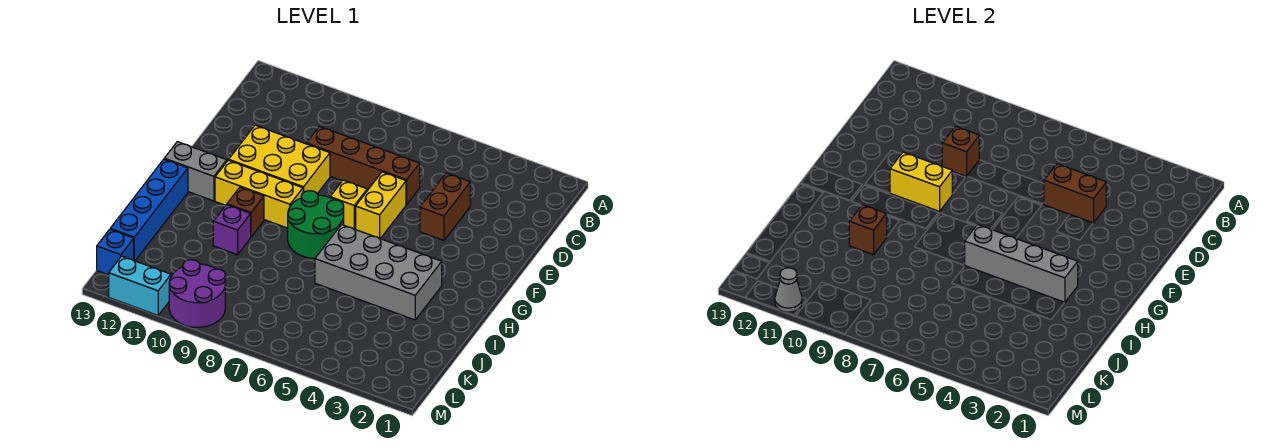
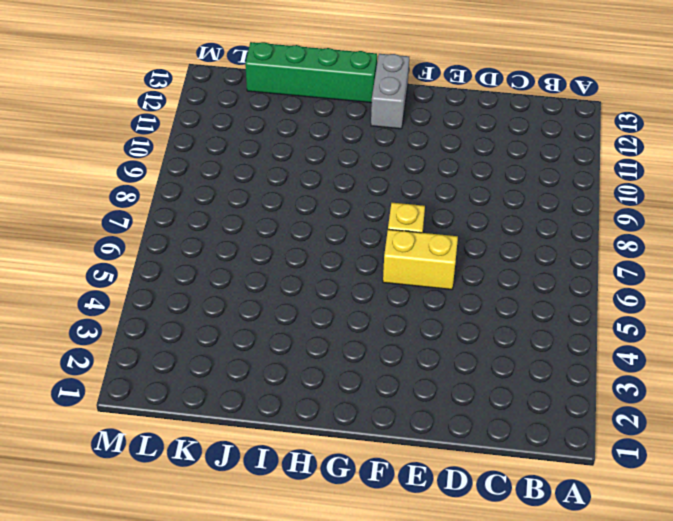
green 1x4 brick [245,42,377,103] -> blue 1x4 brick [110,159,188,261]
none -> brown 1x2 brick [420,173,470,241]
none -> brown 1x4 brick [306,126,420,204]
none -> yellow 2x3 brick [229,125,330,193]

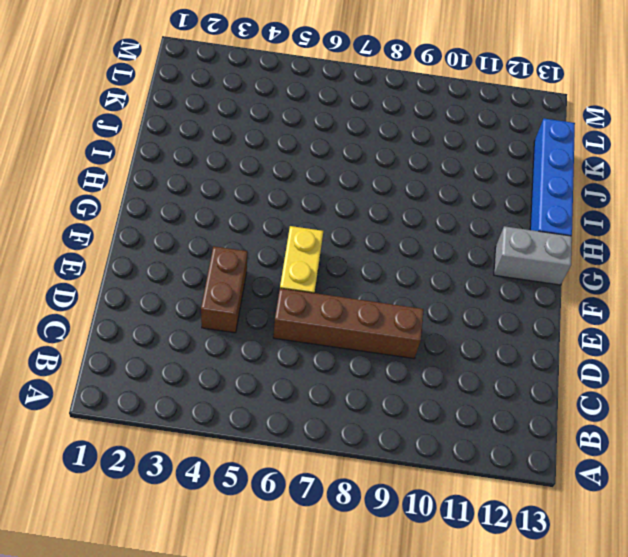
none -> yellow 2x3 brick [229,125,330,193]
none -> yellow 1x1 brick [330,180,367,229]
none -> green 2x2 round brick [288,191,344,258]

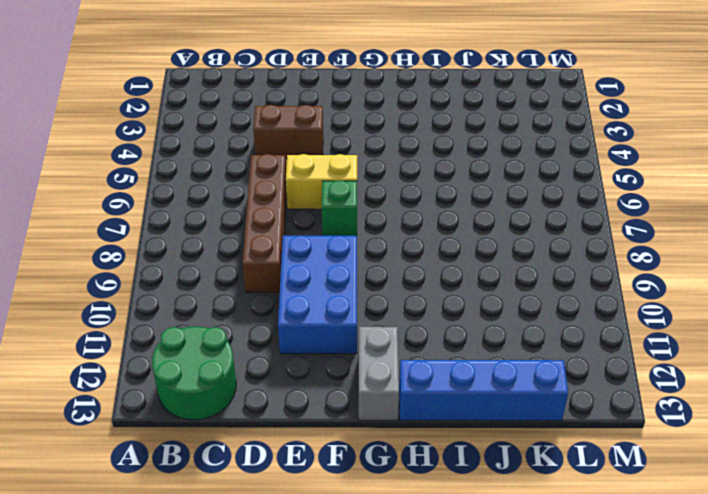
green 2x2 round brick [152,326,236,420] -> green 2x2 round brick moved to [288,191,344,258]
blue 2x3 brick [278,235,357,354] -> yellow 2x3 brick [229,125,330,193]
green 1x1 brick [322,180,357,236] -> yellow 1x1 brick [330,180,367,229]
none -> yellow 1x3 brick [215,160,303,228]
none -> grey 2x4 brick [315,225,442,320]
none -> brown 1x1 brick [227,187,264,237]

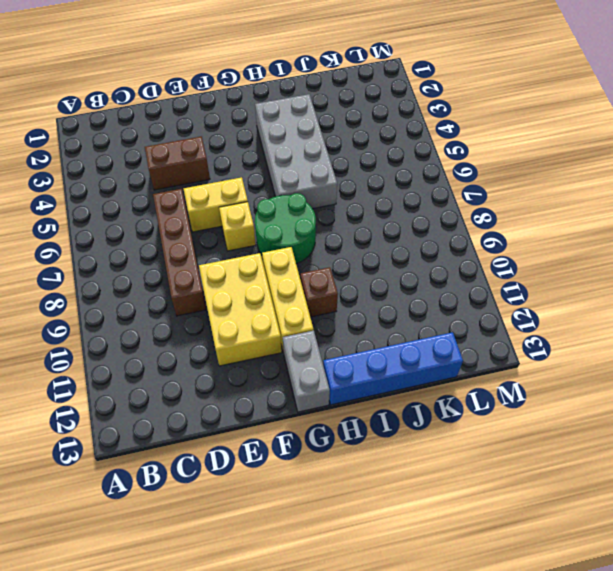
none -> purple 1x1 brick [213,205,251,255]
none -> purple 2x2 round brick [169,260,225,327]
none -> blue 1x1 brick [97,229,134,275]

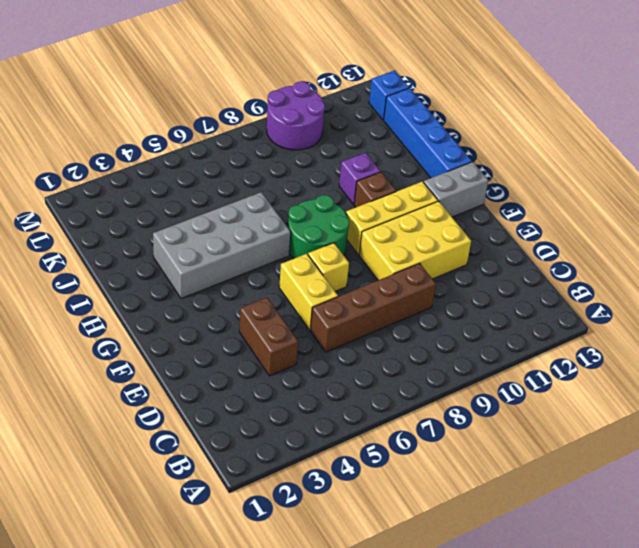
none -> cyan 1x2 brick [109,256,171,315]
none -> brown 1x2 brick [1044,164,1106,223]
none -> brown 1x1 brick [942,126,979,176]

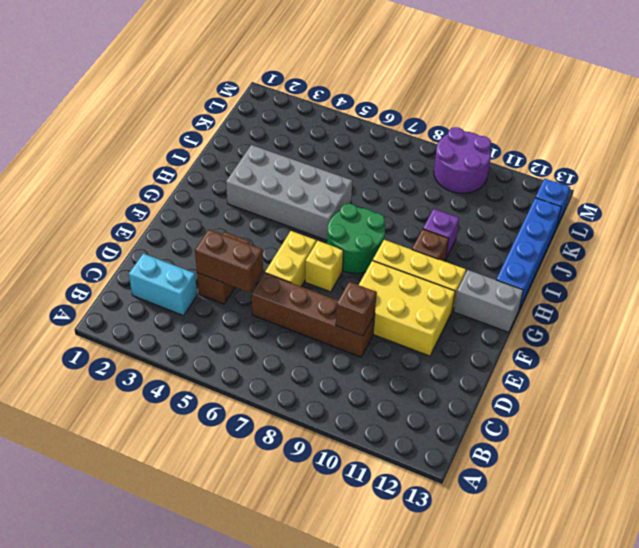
cyan 1x2 brick [129,254,197,316] -> cyan 1x2 brick moved to [109,256,171,315]
none -> yellow 1x2 brick [890,152,952,211]
none -> grey 1x4 brick [965,225,1078,303]
none -> brown 1x1 brick [849,205,887,255]

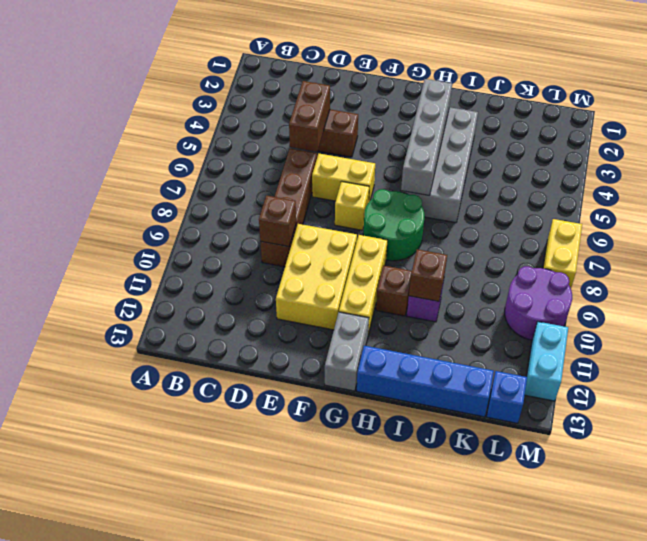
yellow 1x2 brick [543,219,582,288] -> yellow 1x2 brick moved to [890,152,952,211]
none -> grey 1x1 cone [775,268,802,312]

